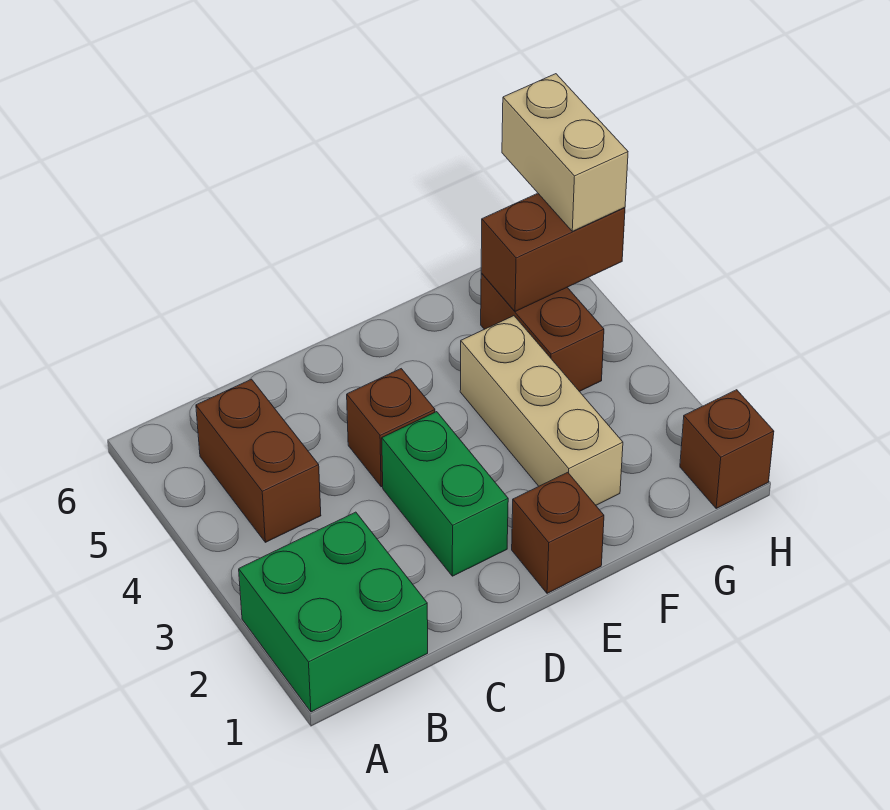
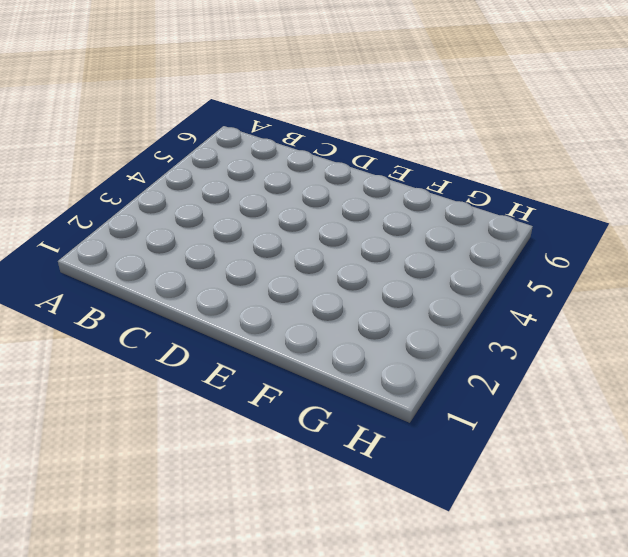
none -> green 2x2 brick [239,512,428,712]
none -> brown 1x2 brick [196,379,321,542]

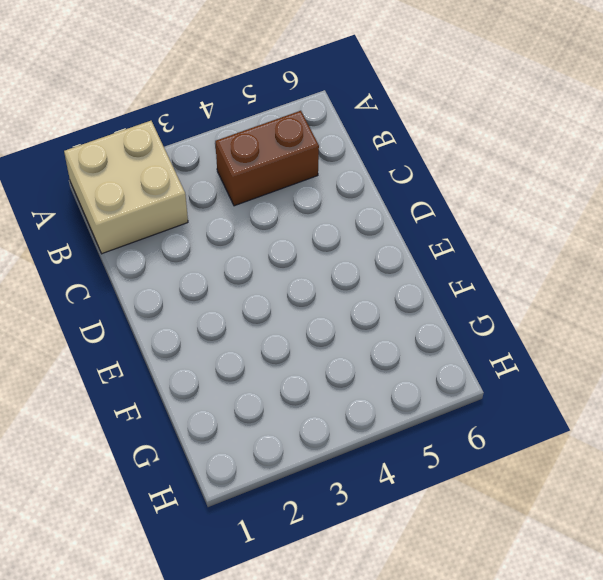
tan 2x2 brick [64,121,188,254] -> green 2x2 brick [239,512,428,712]
none -> green 1x2 brick [382,412,508,576]
none -> brown 1x1 brick [347,369,435,487]

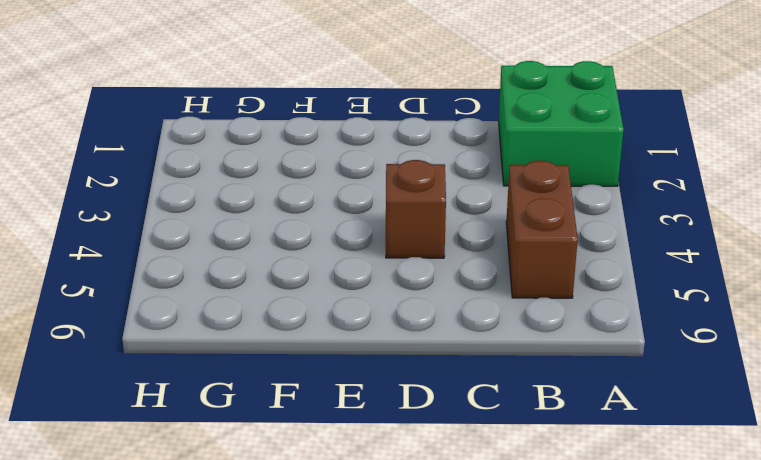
none -> green 1x2 brick [382,412,508,576]
none -> brown 1x1 brick [512,472,604,593]

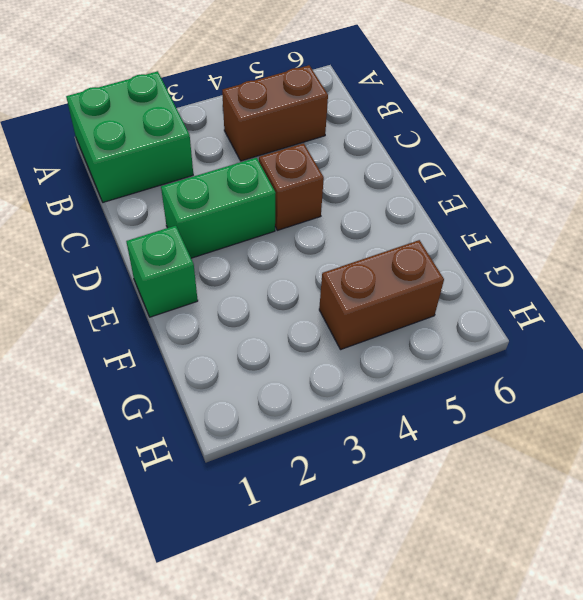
green 1x1 brick [126,226,198,317] -> brown 1x1 brick [512,472,604,593]
none -> tan 1x3 brick [460,316,623,505]
none -> brown 1x1 brick [680,390,774,508]

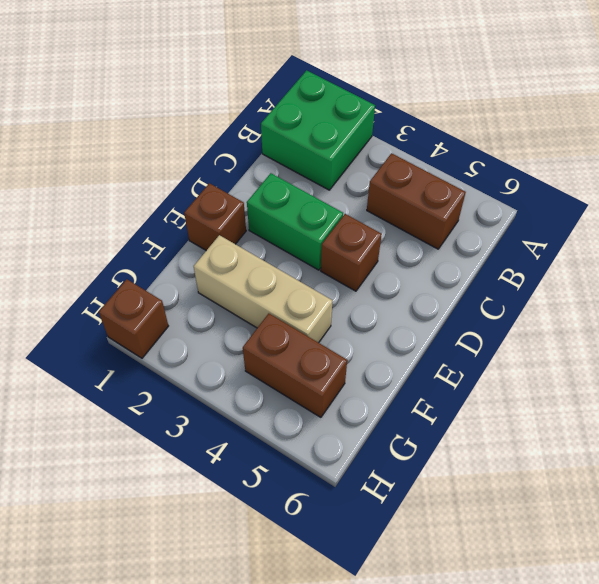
none -> brown 1x2 brick [481,193,625,312]
none -> tan 1x2 brick [502,74,628,231]

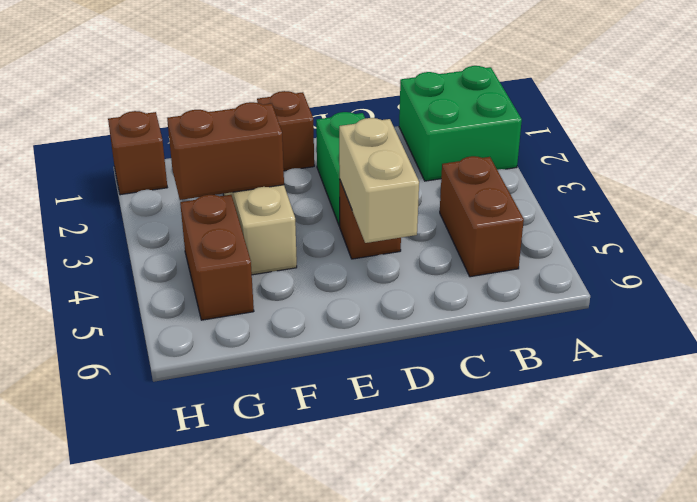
tan 1x2 brick [339,118,419,243] -> tan 1x2 brick moved to [502,74,628,231]
brown 1x2 brick [167,102,284,200] -> brown 1x2 brick moved to [481,193,625,312]

